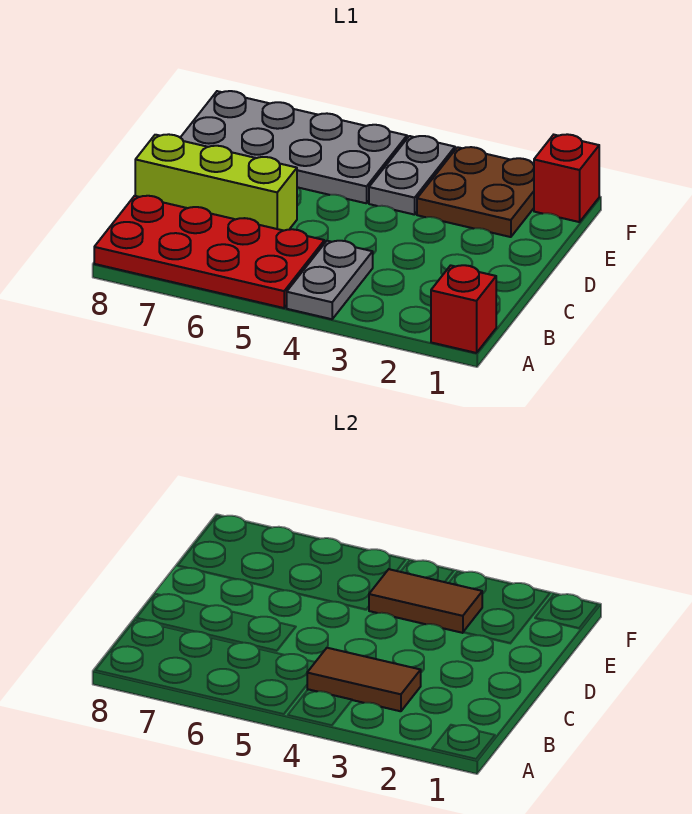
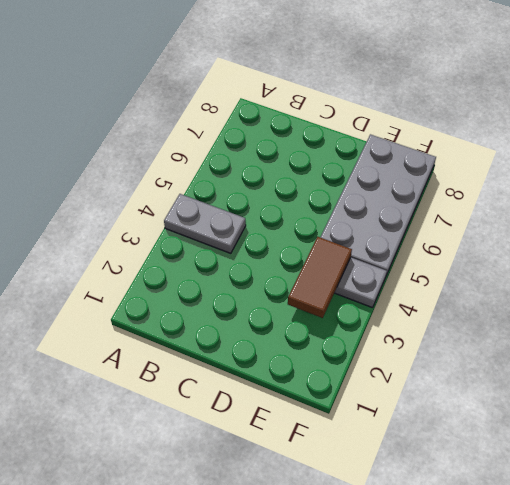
none -> red 1x1 brick [431,265,496,353]
none -> red 2x4 plate [94,196,324,308]

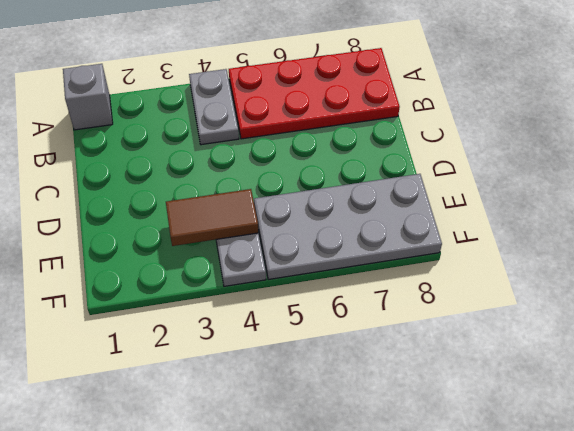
grey 1x1 brick [63,64,113,130] -> red 1x1 brick [431,265,496,353]
none -> lime 1x3 brick [135,134,297,231]
none -> brown 2x2 plate [417,147,534,237]

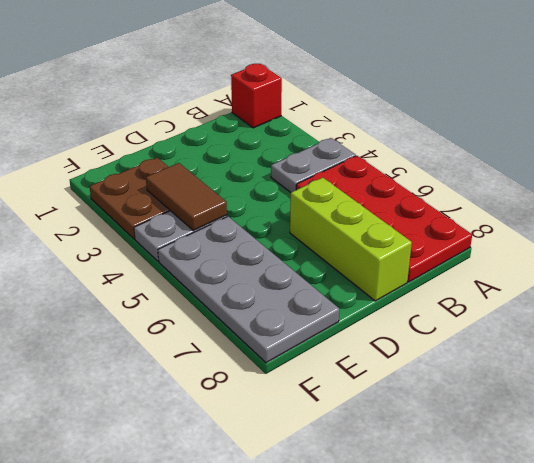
none -> red 1x1 brick [534,134,599,222]
none -> brown 1x2 tile [307,648,421,711]

